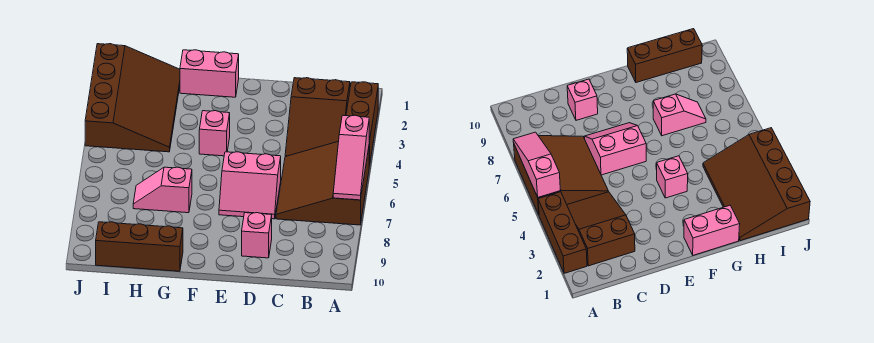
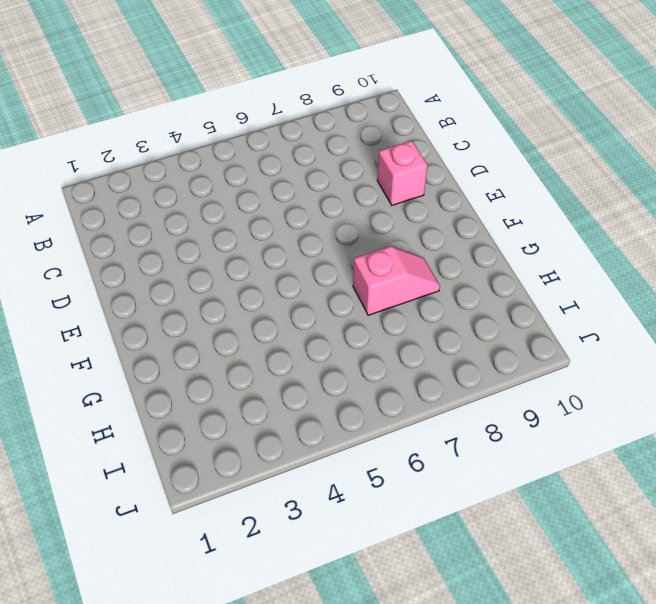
pink 1x2 slope [353,246,440,315] -> pink 1x2 slope turned to [133,167,192,213]
none -> brown 1x3 brick [346,82,378,166]
none -> brown 3x3 slope [276,141,369,225]

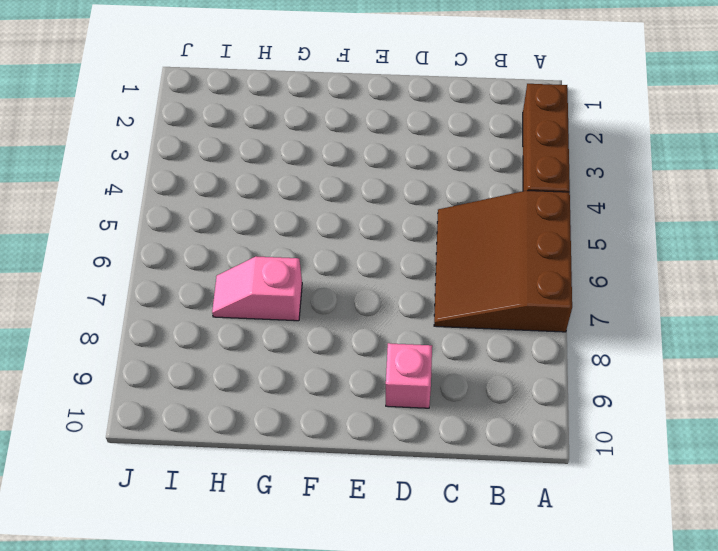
none -> brown 2x3 slope [285,78,350,156]
none -> pink 2x2 slope [219,152,281,219]

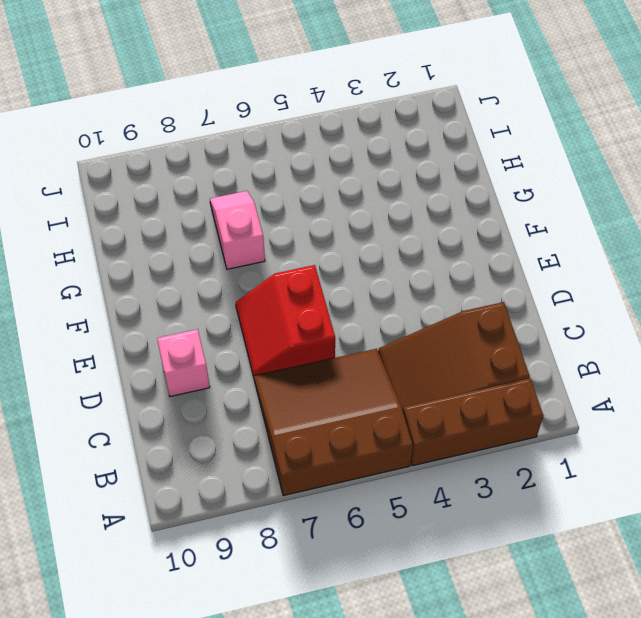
red 2x2 slope [236,265,335,377] -> pink 2x2 slope [219,152,281,219]
none -> pink 1x2 brick [180,50,239,97]
none -> pink 1x1 brick [199,111,230,156]

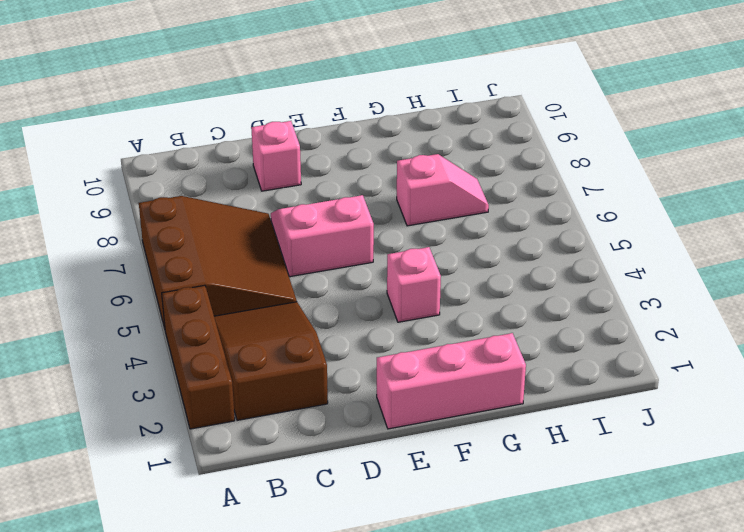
pink 1x3 brick [377,333,526,429] -> pink 1x2 brick [180,50,239,97]
none -> brown 1x3 brick [96,222,183,271]
none -> brown 3x4 slope [85,44,180,152]

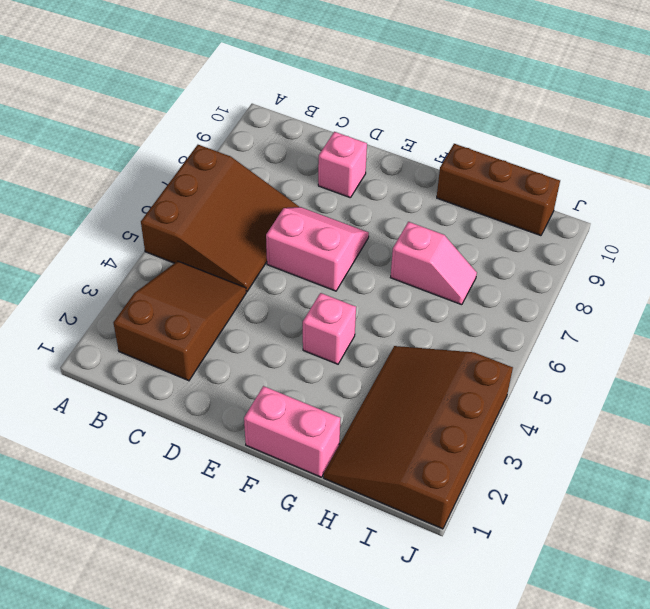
none -> brown 1x3 brick [346,82,378,166]
none -> pink 1x3 slope [333,115,369,200]

